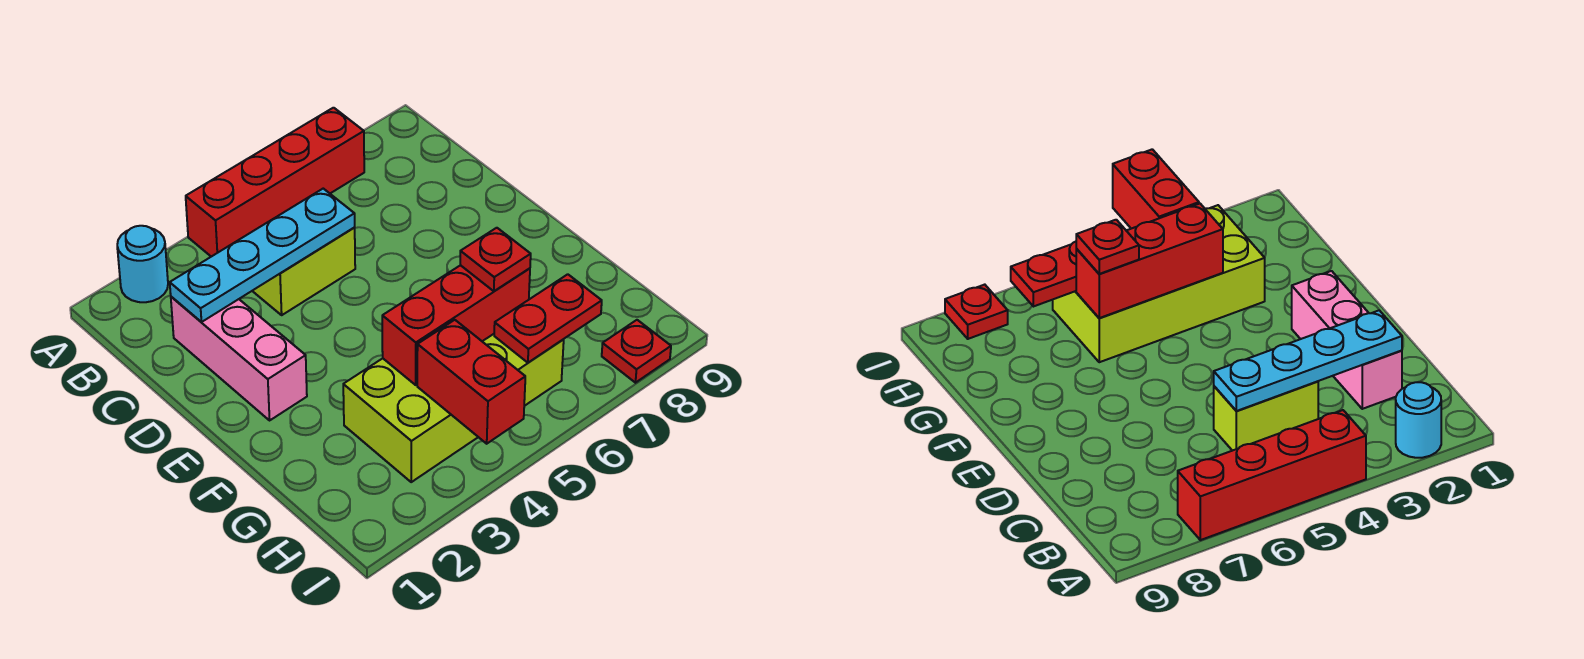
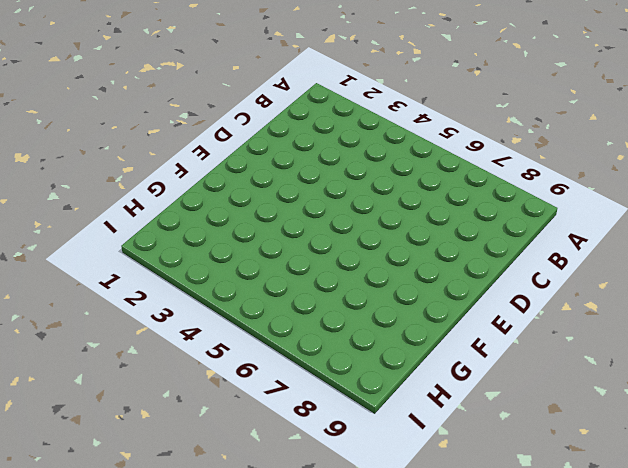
none -> cyan 1x1 round brick [117,226,168,302]
none -> red 1x4 brick [186,108,364,257]

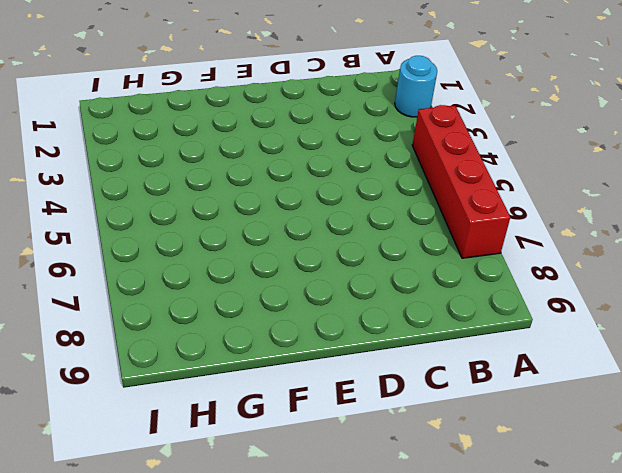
none -> pink 1x3 brick [171,297,307,420]
none -> lime 1x2 brick [253,227,355,315]

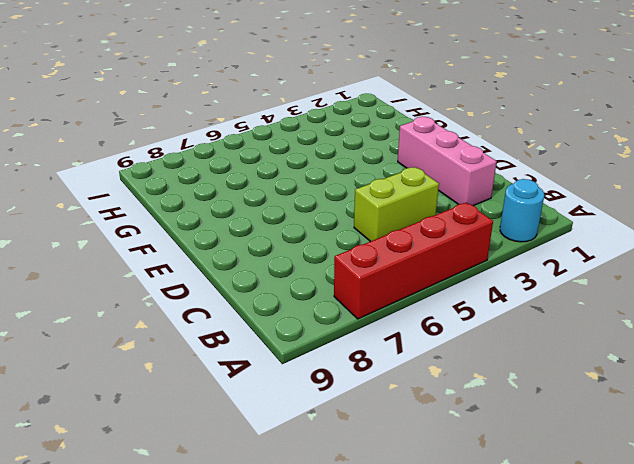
none -> lime 2x4 brick [343,334,564,482]
none -> red 1x1 plate [602,320,671,383]

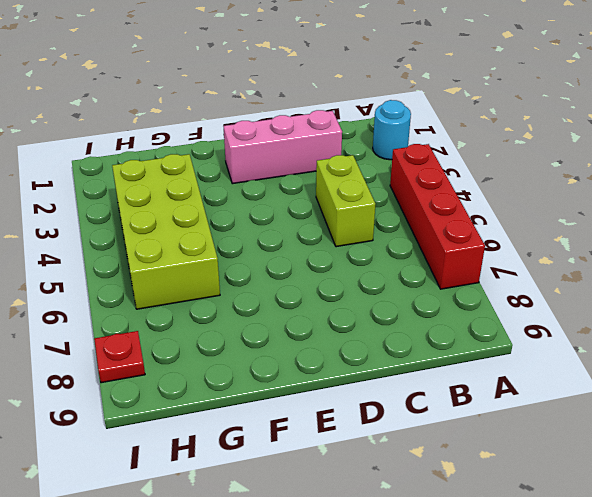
none -> cyan 1x4 plate [170,189,355,322]
none -> red 1x3 brick [382,265,530,385]

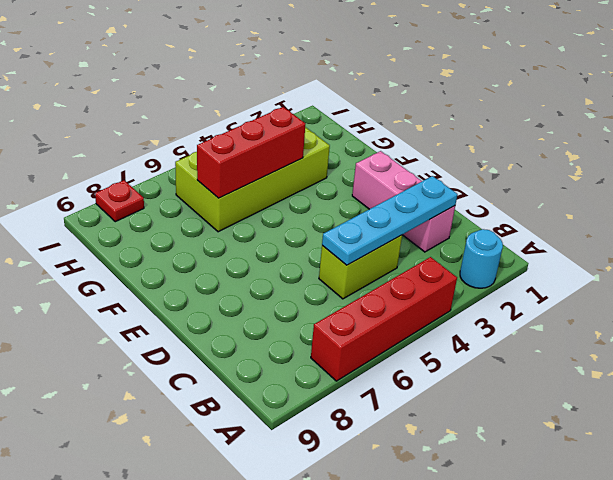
none -> red 1x2 brick [417,320,525,444]
none -> red 1x2 plate [494,274,602,363]

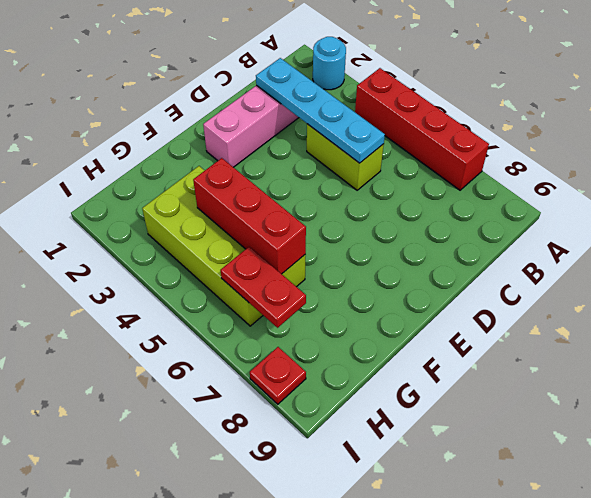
none -> red 1x2 brick [417,320,525,444]
none -> red 1x1 plate [460,228,531,291]

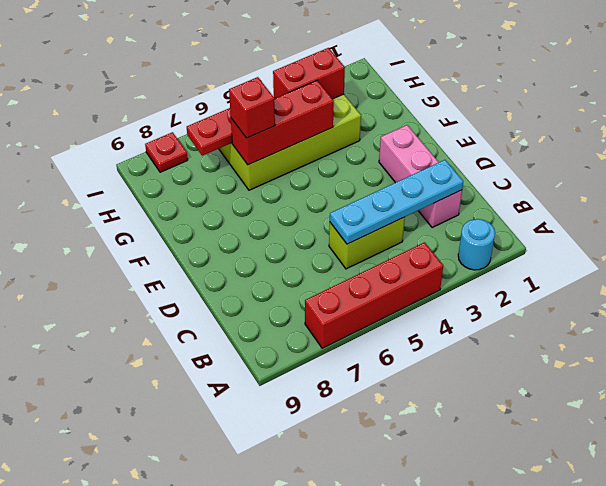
red 1x1 brick [229,77,275,138] -> red 1x1 plate [460,228,531,291]
red 1x2 brick [273,48,345,99] -> red 1x2 brick turned to [417,320,525,444]

